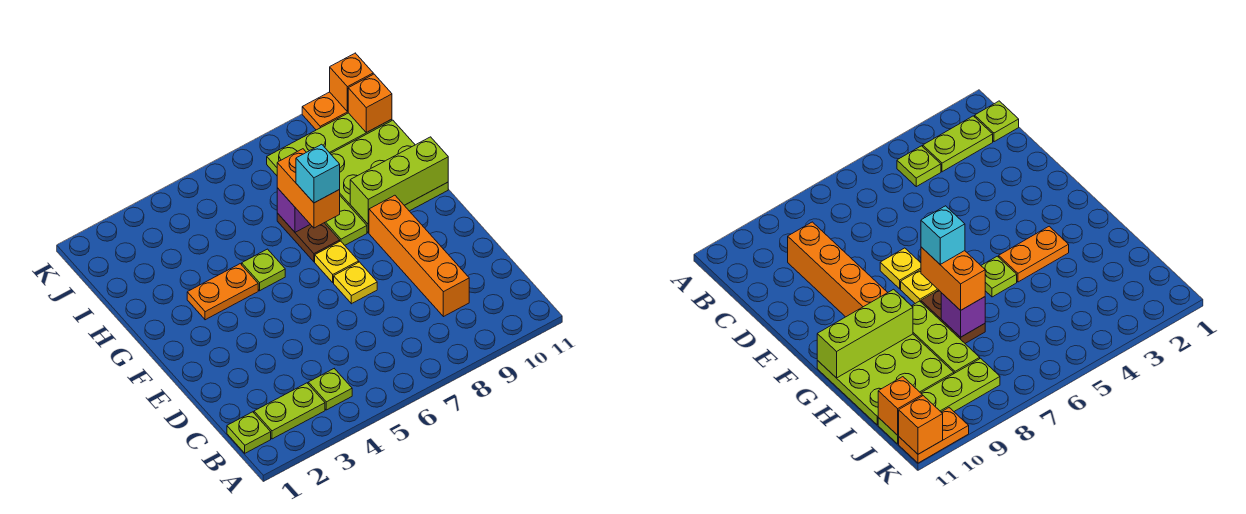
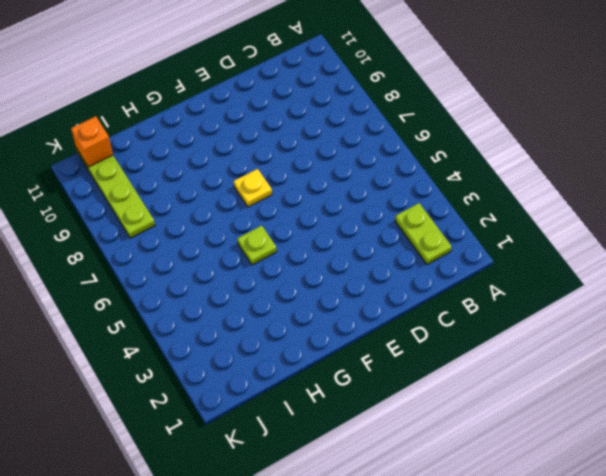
none -> lime 1x1 plate [227,412,271,453]
none -> lime 1x1 plate [308,369,352,410]
none -> orange 1x4 brick [369,195,469,317]

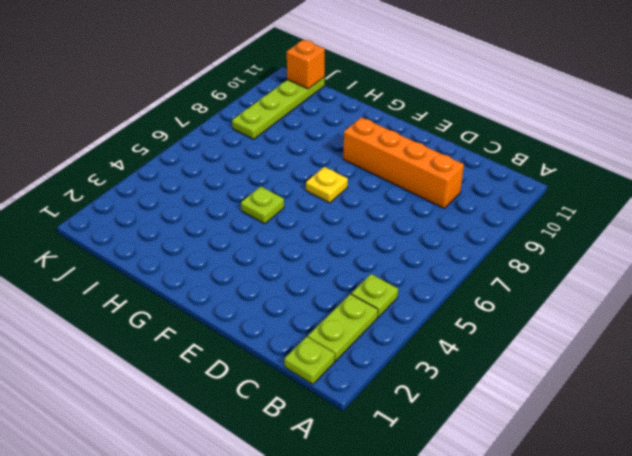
none -> yellow 1x1 plate [334,262,377,304]
none -> orange 1x2 plate [187,264,258,320]
none -> brown 1x2 plate [277,213,340,262]

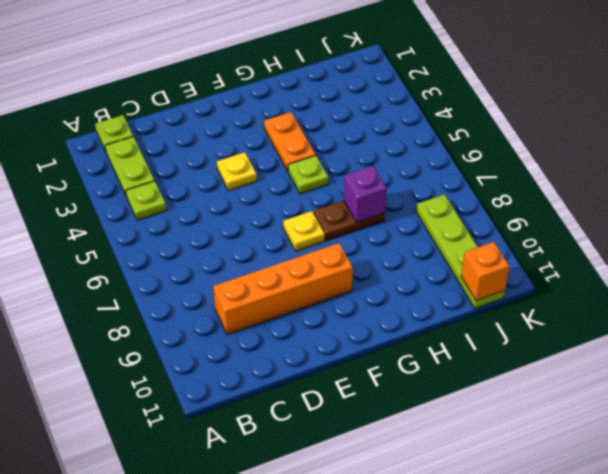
yellow 1x1 plate [217,152,257,191] -> yellow 1x1 plate moved to [334,262,377,304]
none -> lime 1x3 plate [325,196,367,245]
none -> lime 3x3 plate [330,120,448,233]
none -> orange 1x2 plate [302,92,348,130]

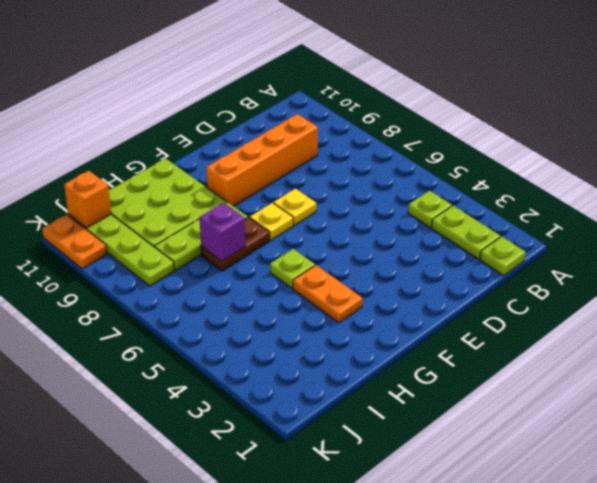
none -> lime 1x3 brick [350,137,448,224]
none -> orange 1x1 brick [330,53,373,112]
none -> orange 1x2 brick [277,149,340,228]

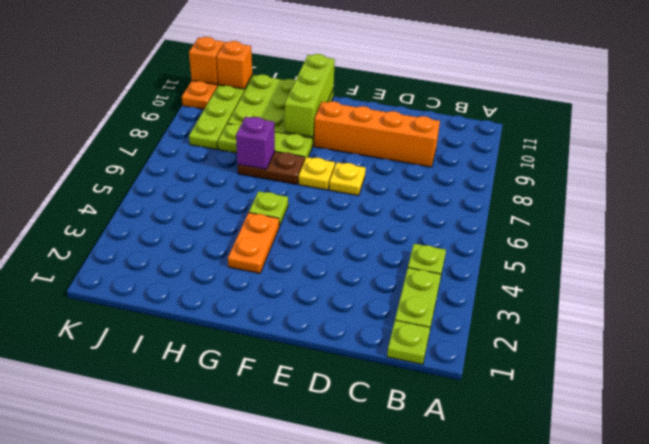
none -> orange 1x2 brick [277,149,340,228]
none -> cyan 1x1 brick [296,144,340,203]

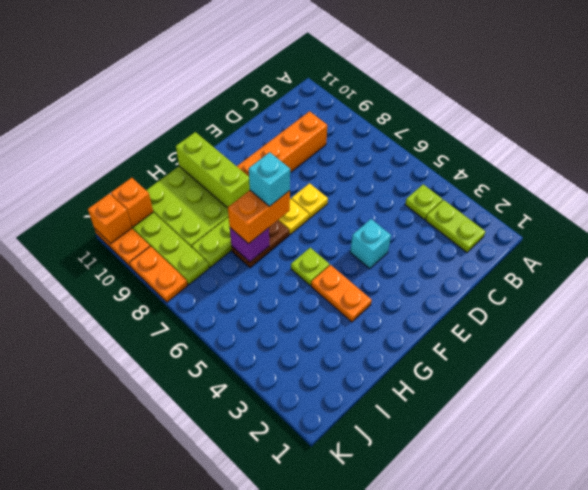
cyan 1x1 brick [350,219,391,269] -> none
orange 1x2 plate [130,246,188,302] -> none
none -> lime 1x1 plate [227,412,271,453]

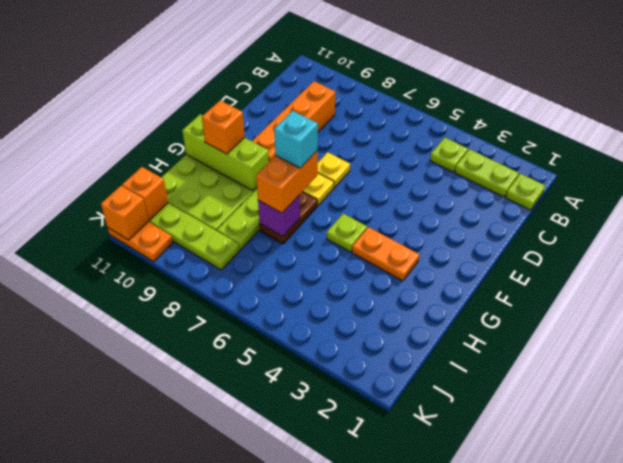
orange 1x1 brick [202,101,245,154] -> none

